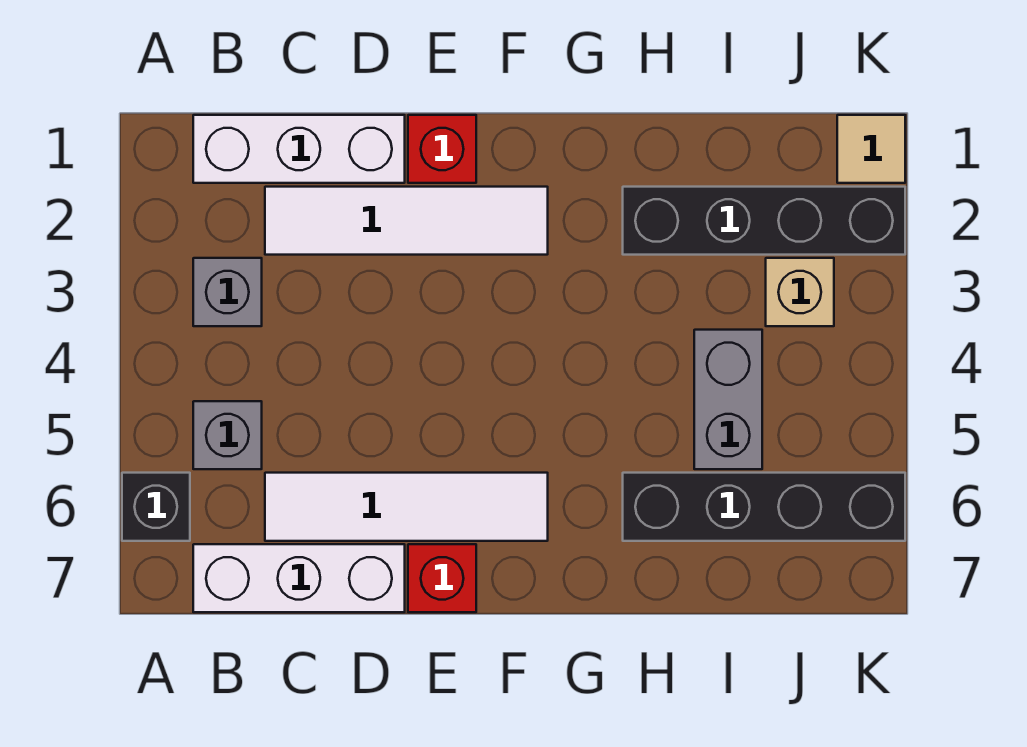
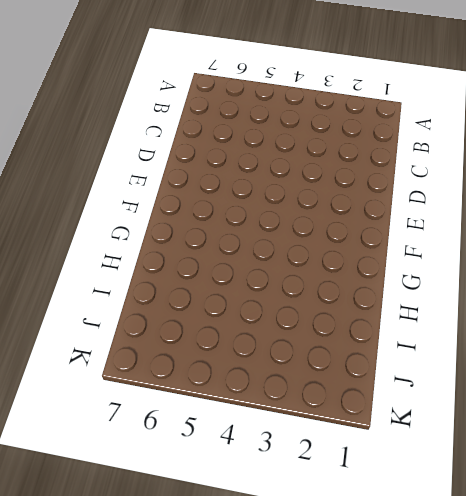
none -> black 1x1 brick [122,473,190,541]
none -> white 1x3 brick [193,115,405,183]
none -> grey 1x1 brick [193,258,262,326]

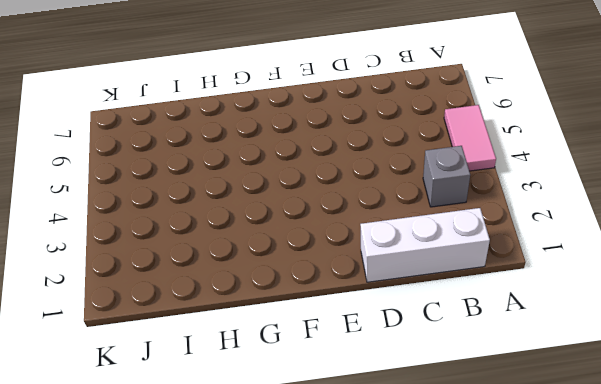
pink 1x2 tile [444,105,496,171] -> none
none -> black 1x1 brick [122,473,190,541]
none -> grey 1x1 brick [193,401,262,469]
none -> white 1x3 brick [193,544,405,612]

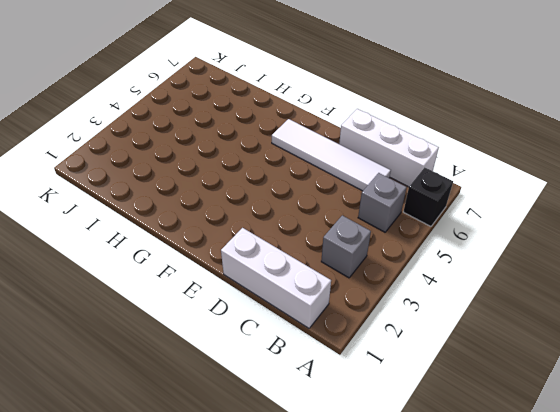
none -> white 1x4 tile [265,187,548,255]
none -> red 1x1 brick [408,115,476,183]
none -> red 1x1 brick [408,544,476,612]

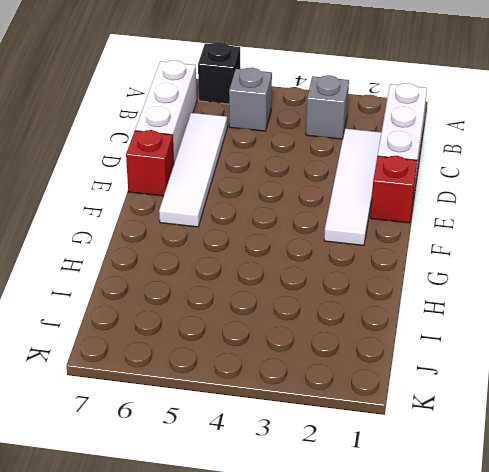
none -> black 1x4 brick [623,187,905,255]
none -> black 1x4 brick [623,473,905,541]
none -> grey 1x2 brick [694,330,762,469]

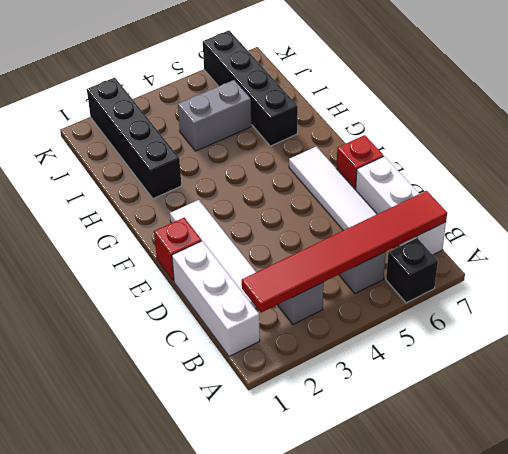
red 1x6 tile [242,191,447,313] -> none
none -> tan 1x1 brick [766,258,834,326]
none -> tan 1x1 tile [837,115,905,183]

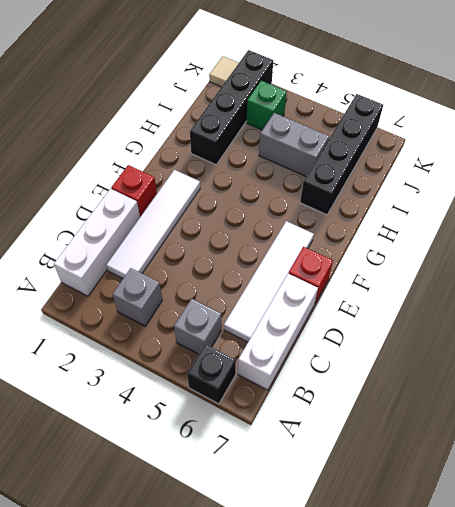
green 1x1 brick [247,81,287,130] -> tan 1x1 brick [766,258,834,326]

